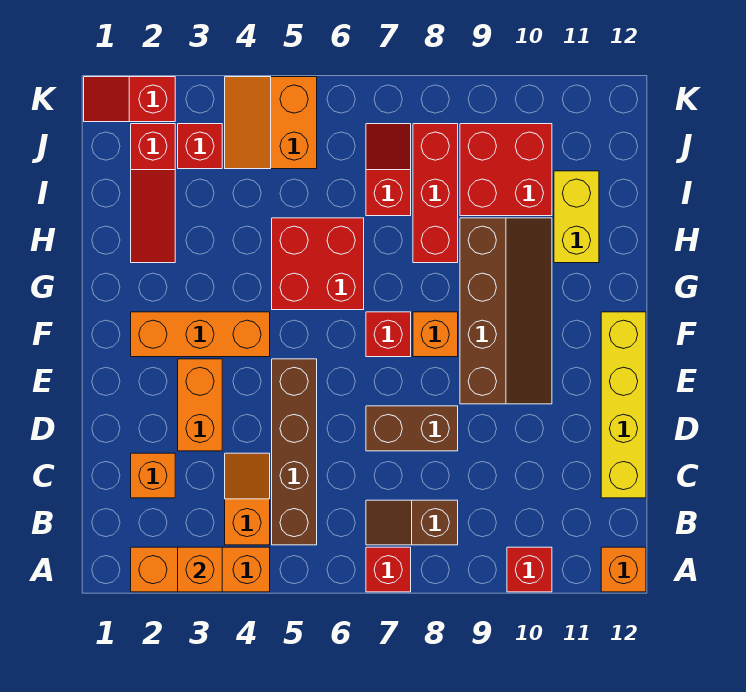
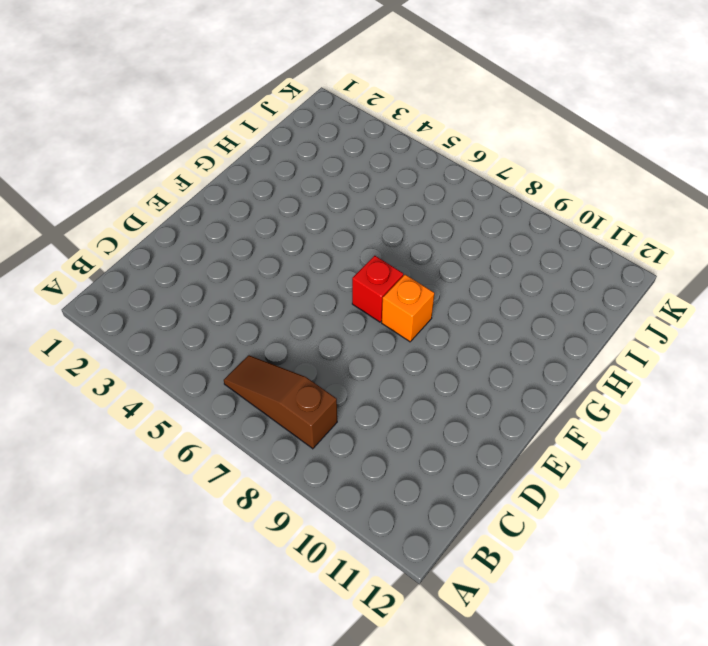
brown 1x3 slope [224,355,337,449] -> brown 1x2 slope [366,500,458,545]
none -> orange 1x3 brick [131,547,270,592]
none -> red 1x1 brick [366,547,411,592]
none -> red 1x1 brick [507,547,552,592]

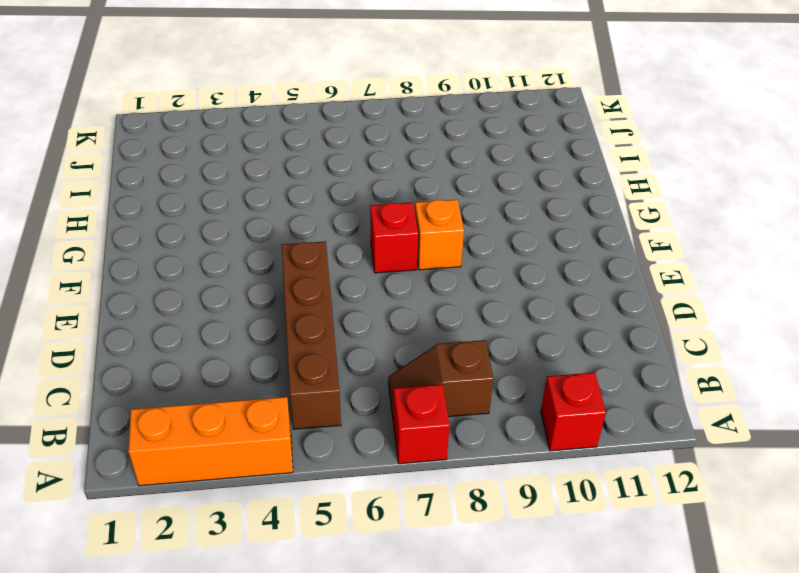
none -> orange 1x1 brick [601,547,646,592]
none -> orange 1x2 slope [225,453,270,545]
none -> orange 1x1 brick [131,453,175,498]

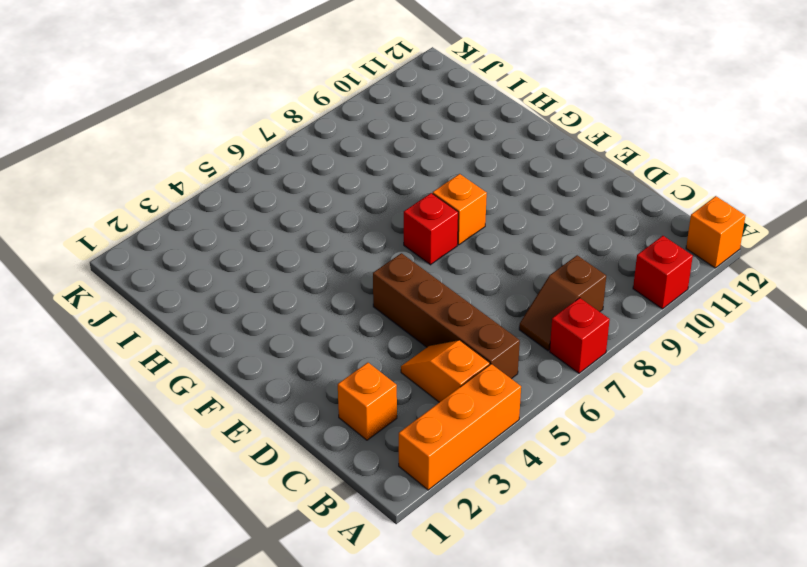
none -> yellow 1x4 brick [601,312,646,498]
none -> orange 1x2 brick [178,359,222,451]
none -> brown 1x2 brick [366,406,458,451]

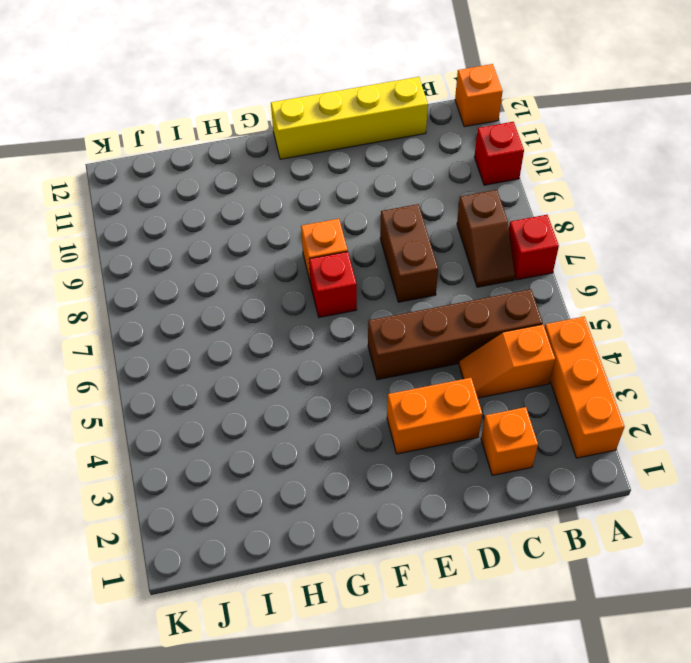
none -> brown 2x4 slope [460,218,552,404]
none -> orange 1x3 brick [131,312,270,357]
none -> red 2x2 brick [272,218,364,310]

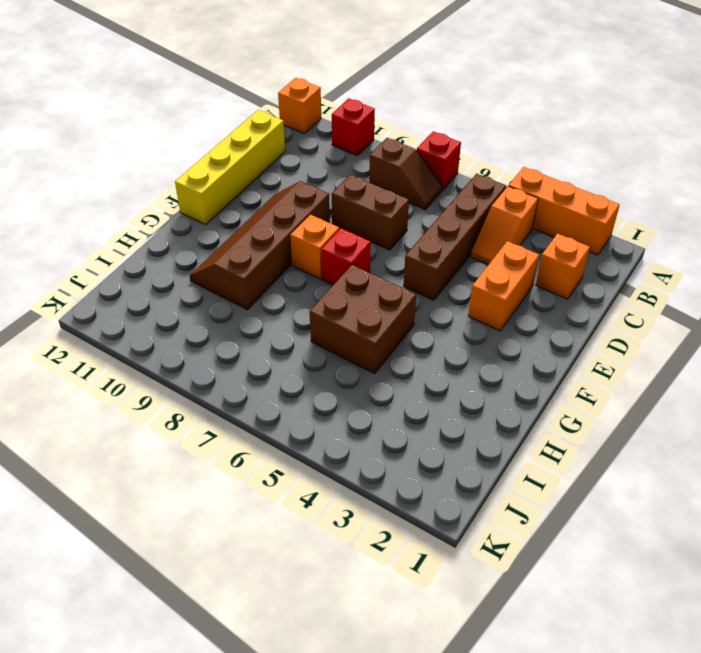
brown 2x2 brick [310,265,416,374] -> red 2x2 brick [272,218,364,310]
none -> orange 1x3 brick [131,312,270,357]
none -> red 1x3 slope [131,124,175,263]
none -> red 1x3 brick [413,124,458,263]

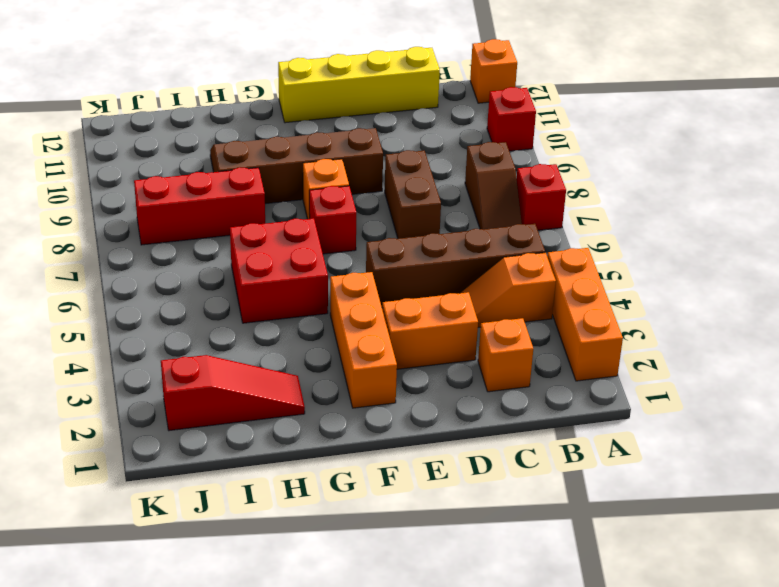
none -> yellow 1x2 brick [554,171,599,263]
none -> red 1x2 slope [366,124,411,216]
none -> red 2x2 brick [460,124,552,216]

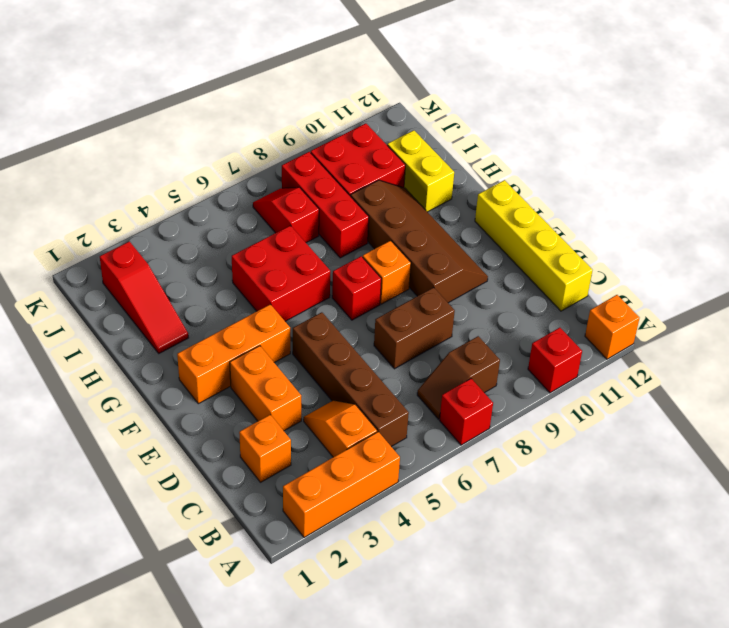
none -> red 1x1 brick [178,124,222,169]
none -> orange 2x2 slope [225,77,317,169]
none -> red 1x2 slope [84,77,175,122]

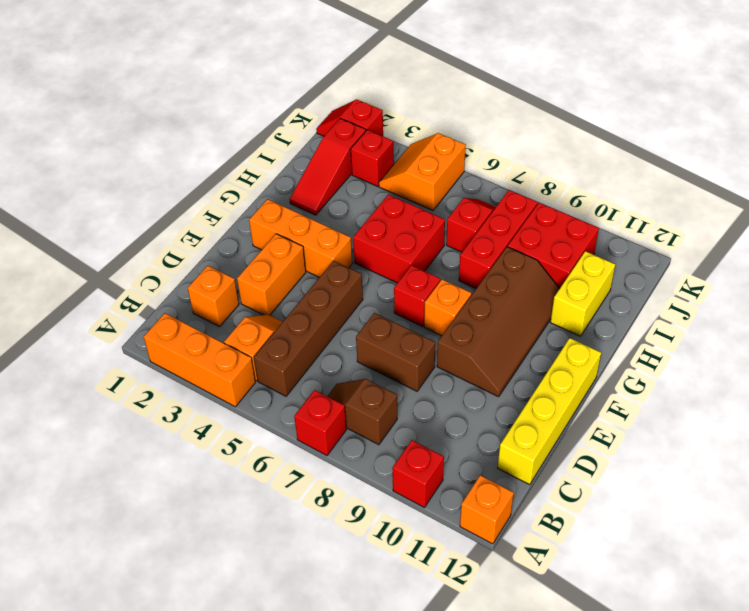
none -> orange 1x1 brick [178,547,222,592]

